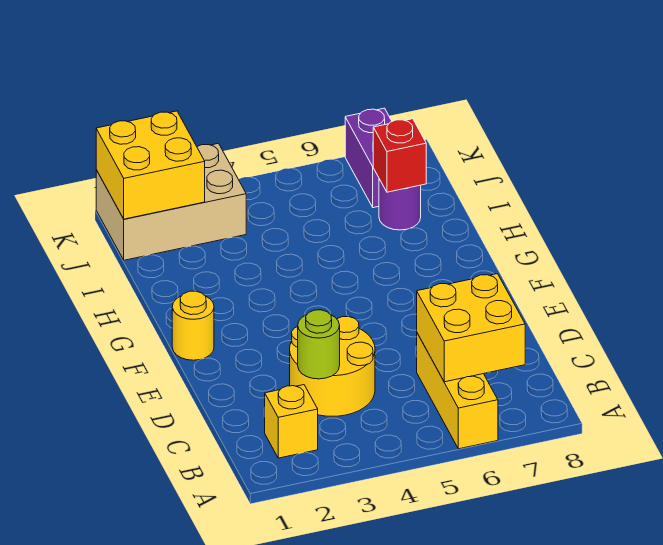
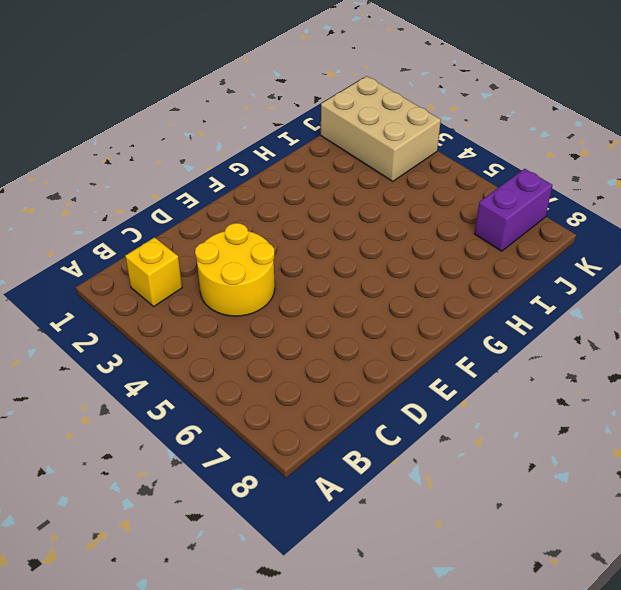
none -> yellow 1x3 brick [417,333,498,449]
none -> yellow 1x1 round brick [172,291,214,360]

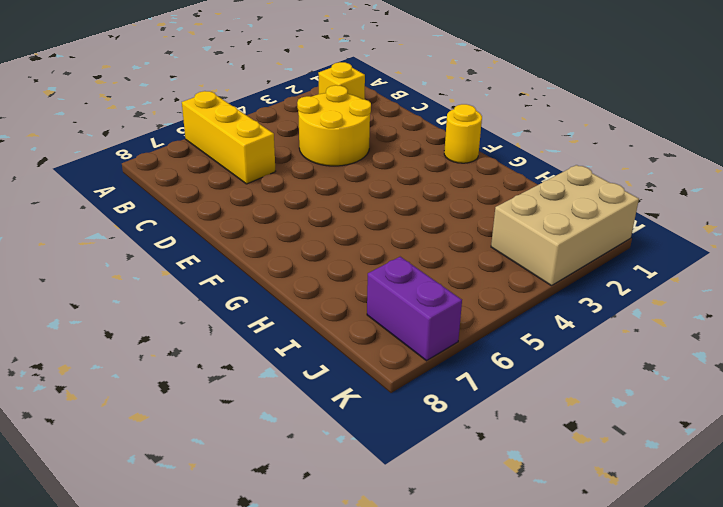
none -> purple 1x1 round brick [379,179,421,230]
none -> yellow 2x2 brick [417,274,525,382]

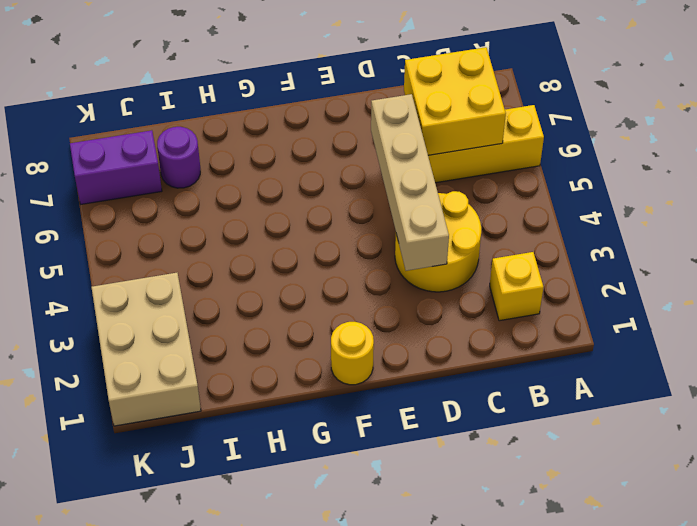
tan 1x4 brick [371,94,449,271] -> none
none -> lime 1x1 round brick [298,310,340,379]
none -> red 1x1 brick [373,119,426,192]

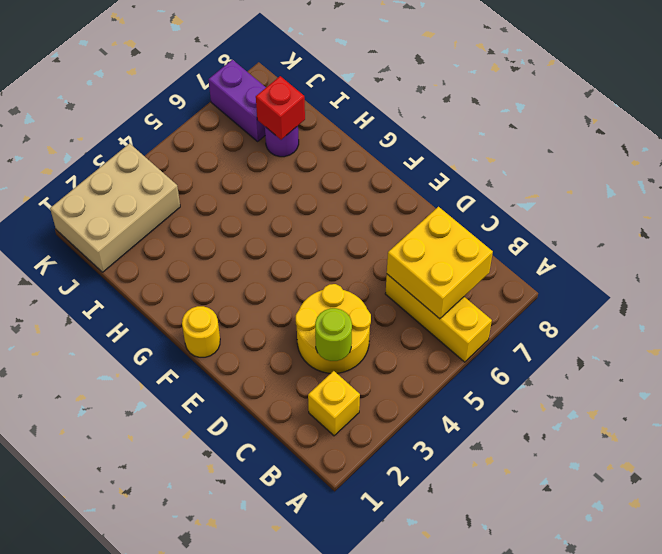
none -> yellow 2x2 brick [96,111,205,219]

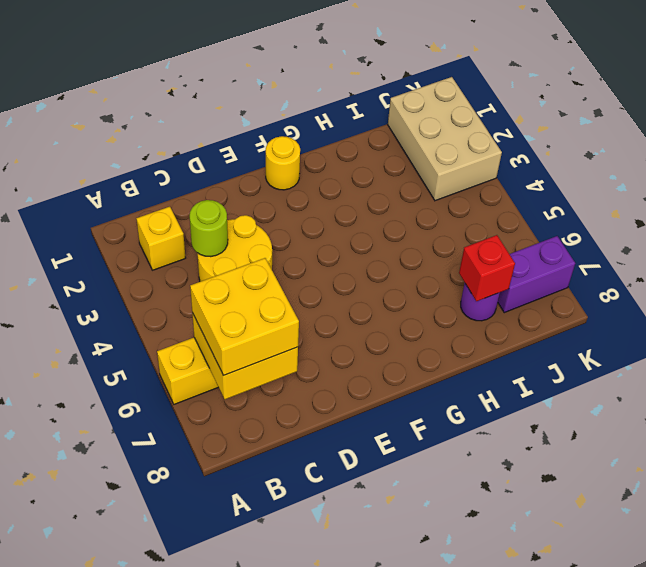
yellow 2x2 brick [190,258,299,375] -> yellow 2x2 brick moved to [96,111,205,219]

